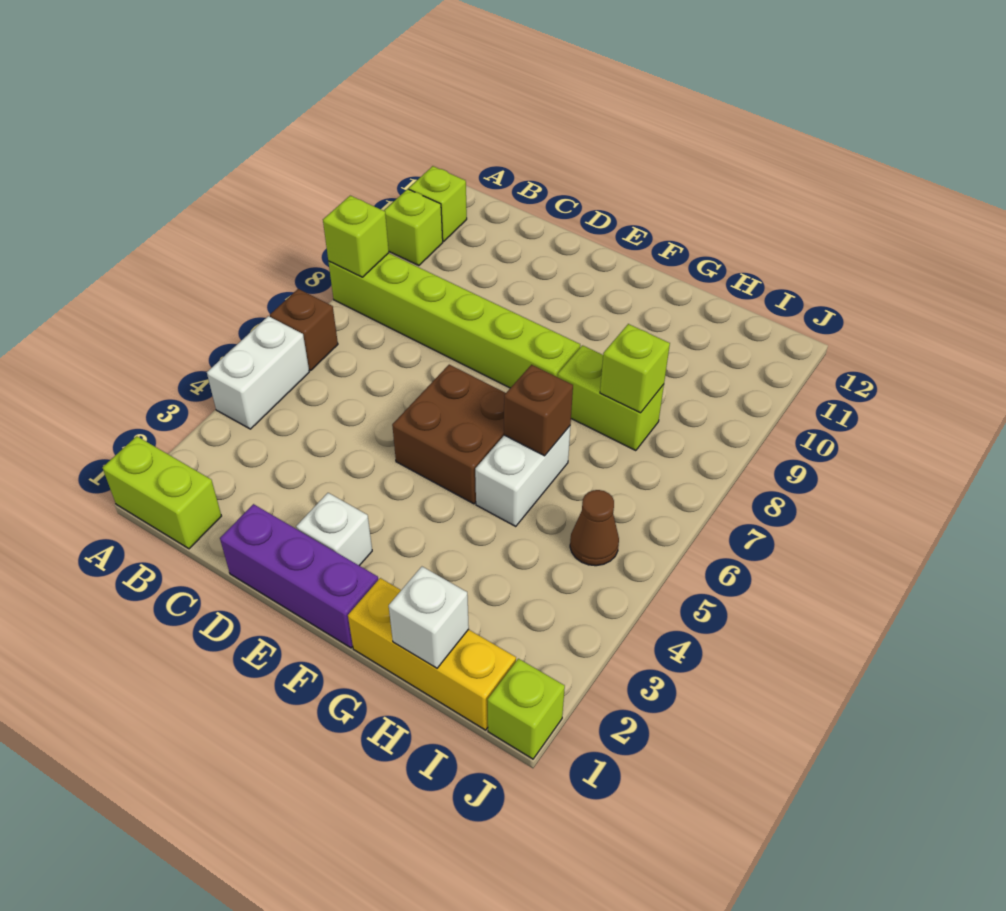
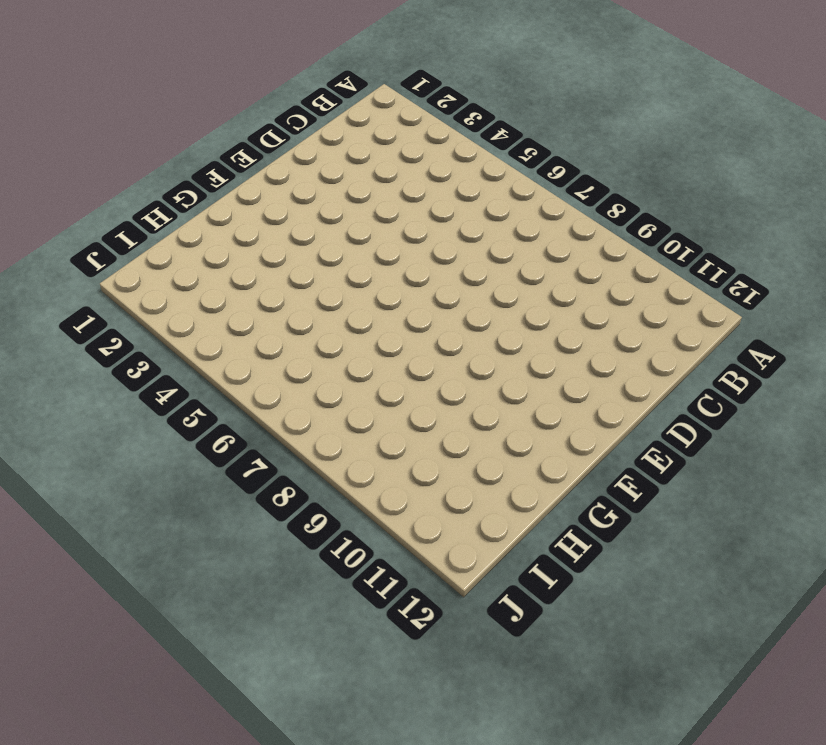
none -> lime 1x2 brick [102,436,221,549]
none -> white 1x2 brick [207,316,309,429]
none -> brown 1x1 brick [270,289,338,371]

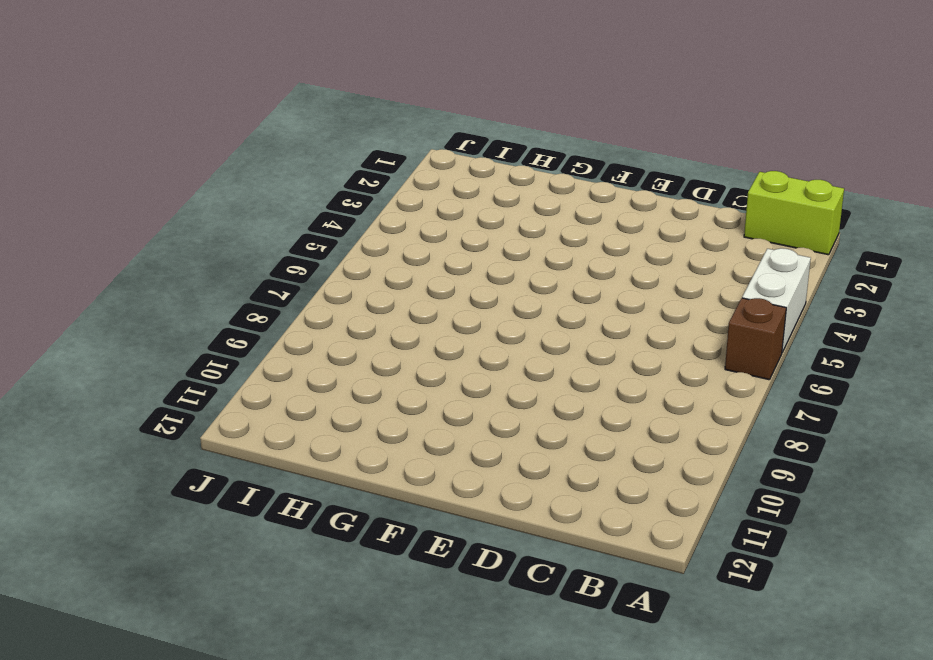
none -> lime 1x6 brick [328,253,580,388]
none -> lime 1x1 brick [384,189,443,265]
none -> lime 1x1 brick [409,166,467,241]

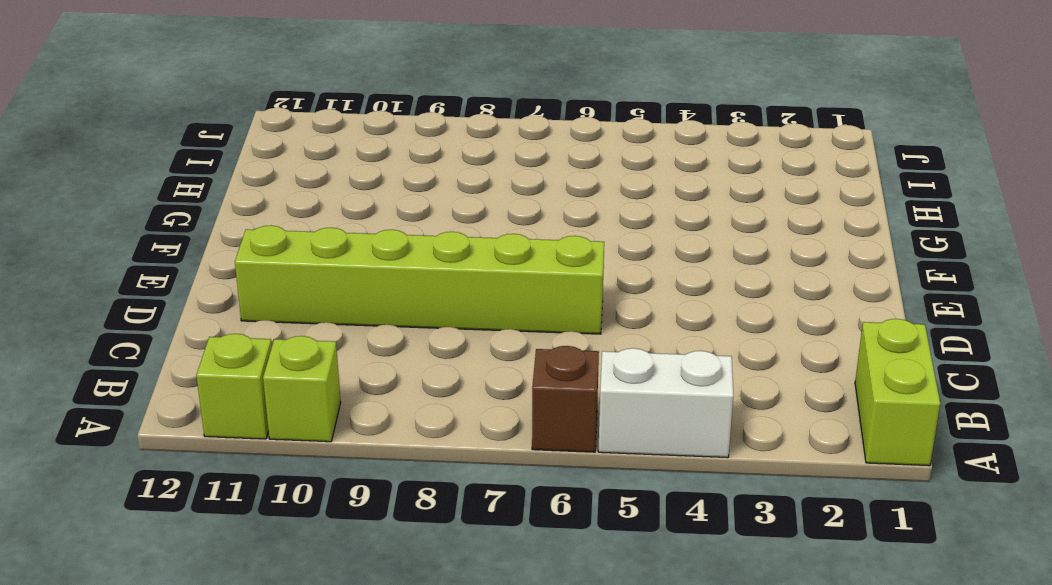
lime 1x6 brick [235,226,604,334] -> lime 1x6 brick turned to [328,253,580,388]
none -> purple 1x3 brick [220,504,378,648]
none -> white 1x1 brick [296,493,372,566]
none -> brown 2x2 brick [392,365,506,504]

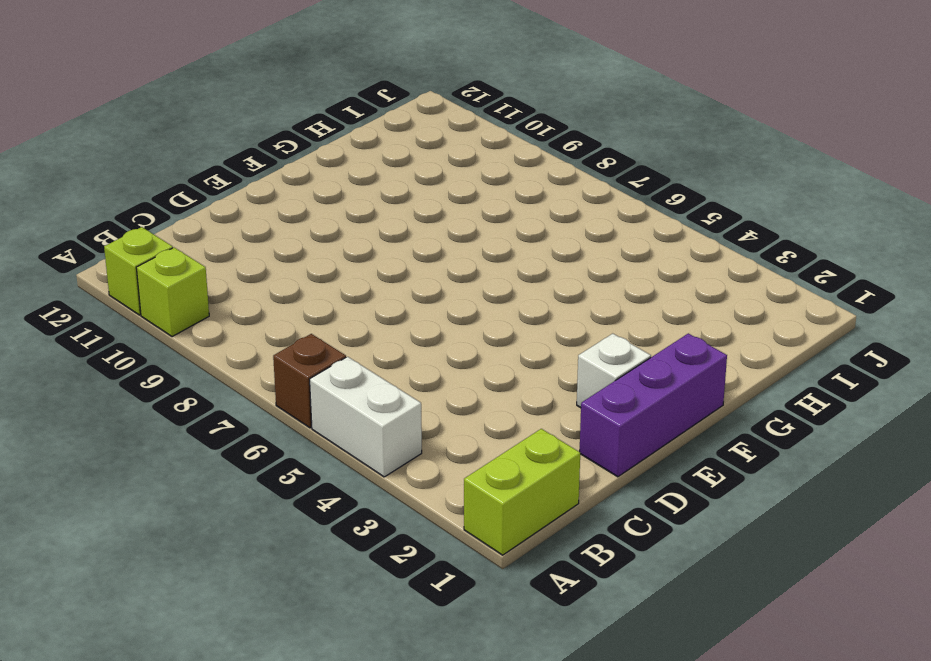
none -> lime 1x6 brick [328,253,580,388]
none -> brown 2x2 brick [392,365,506,504]
none -> yellow 1x3 brick [348,578,516,730]

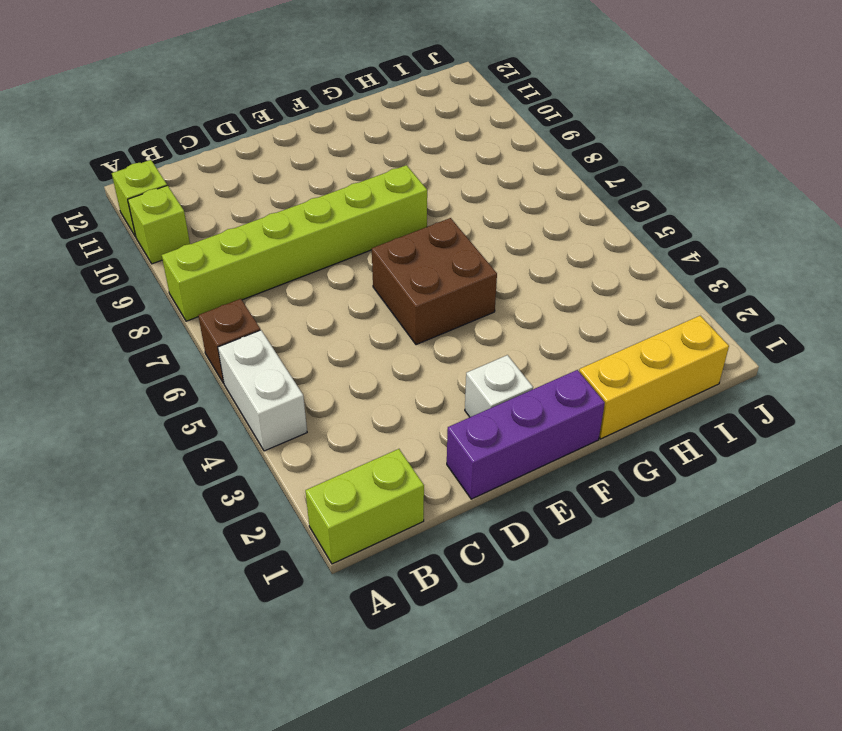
none -> white 1x2 brick [475,426,570,526]
none -> lime 1x2 brick [558,345,664,451]
none -> brown 1x1 cone [570,490,619,566]

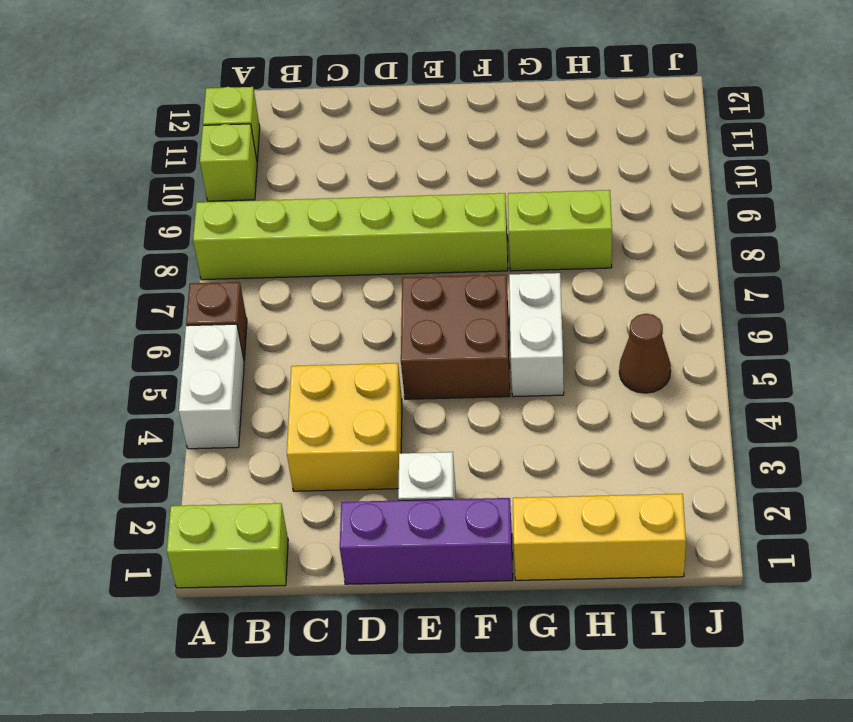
yellow 2x2 brick [287,363,402,491] -> none
none -> lime 1x1 brick [487,659,565,759]
none -> lime 1x1 brick [323,196,389,277]
none -> brown 1x1 brick [504,365,573,456]

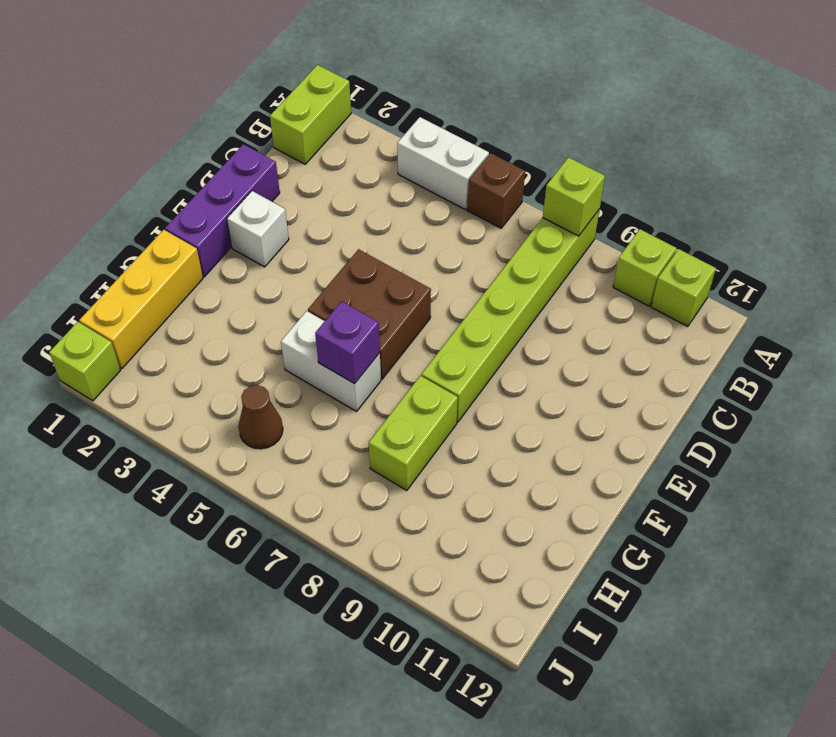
purple 1x1 brick [315,301,380,384] -> brown 1x1 brick [504,365,573,456]
none -> white 1x1 brick [389,567,469,668]
none -> lime 1x1 brick [600,324,670,413]

